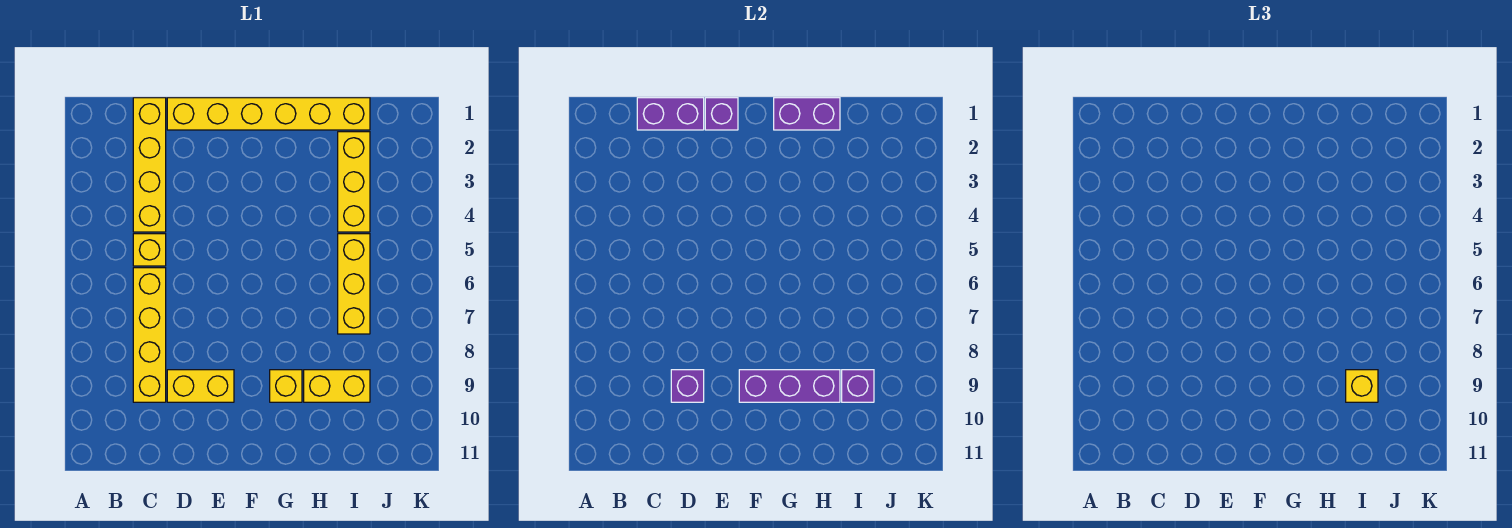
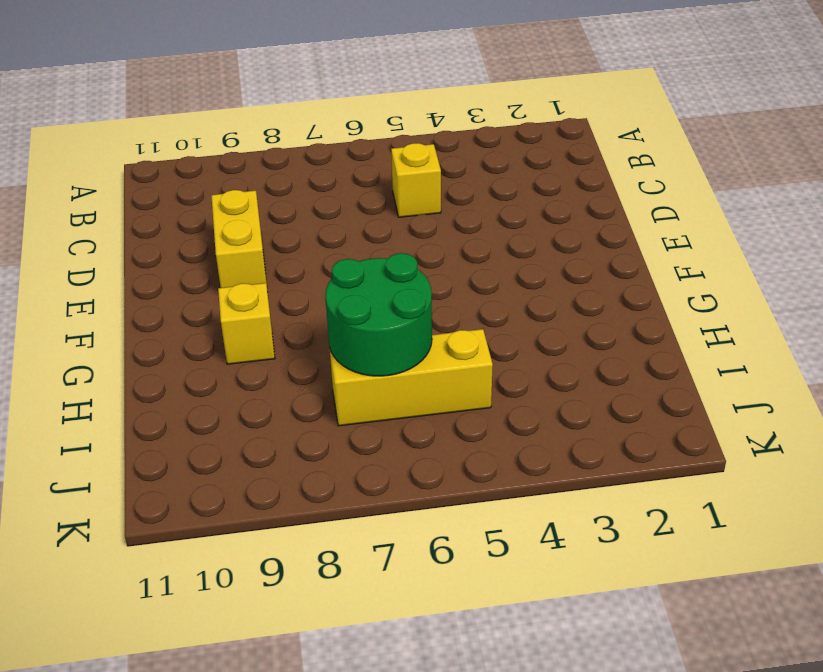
green 2x2 round brick [325,253,432,376] -> none
none -> yellow 1x4 brick [133,98,166,232]
none -> yellow 1x4 brick [133,268,166,402]
none -> yellow 1x6 brick [167,98,370,130]

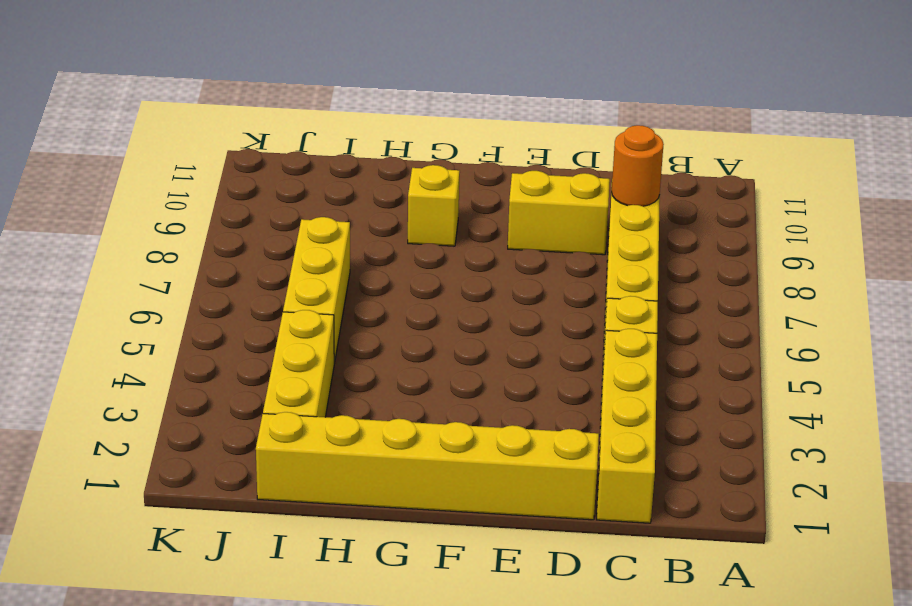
orange 1x1 round brick [612,125,664,206] -> none
none -> yellow 1x2 brick [304,370,370,402]
none -> purple 1x2 brick [637,98,704,130]
none -> purple 1x1 brick [671,370,704,402]

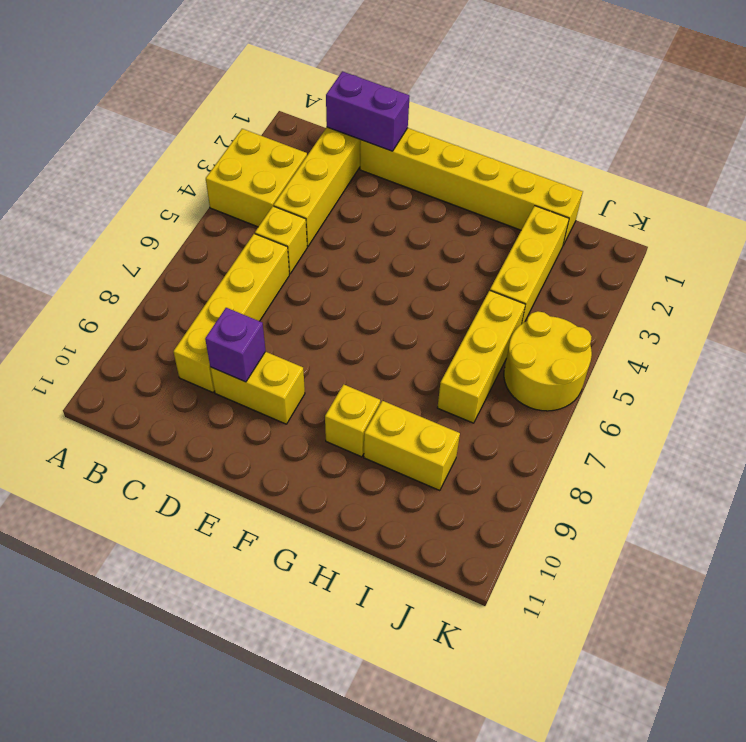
yellow 2x2 brick [206,129,307,227] -> none
yellow 2x2 round brick [504,311,592,411] -> none
none -> purple 1x1 brick [705,98,738,130]
none -> purple 1x3 brick [739,370,840,402]
none -> purple 1x2 brick [774,98,840,130]

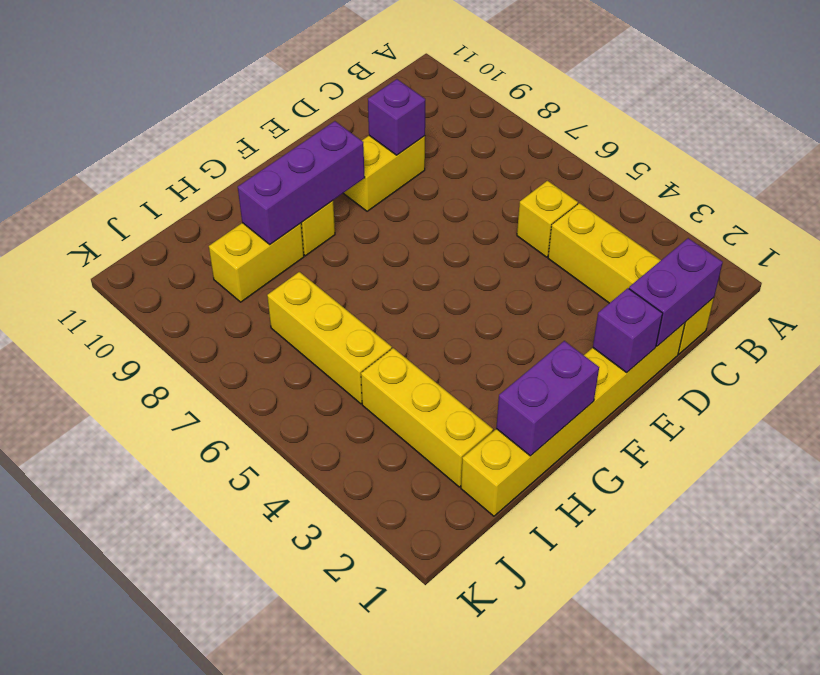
none -> yellow 1x4 brick [133,268,166,402]
none -> purple 1x1 brick [842,370,874,402]
none -> yellow 1x1 brick [1346,370,1378,402]

